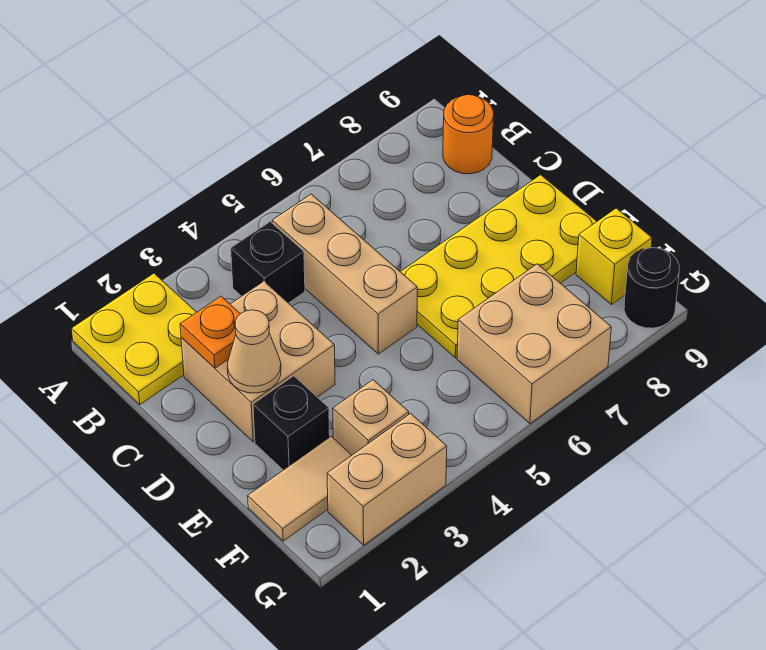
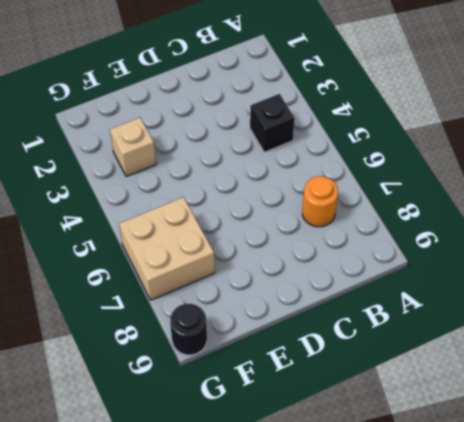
orange 1x1 round brick [302,176,338,227] -> orange 1x1 round brick moved to [443,95,494,174]
none -> yellow 2x2 plate [71,273,197,405]
none -> tan 1x3 brick [272,194,417,354]
none -> tan 2x2 brick [181,281,335,442]

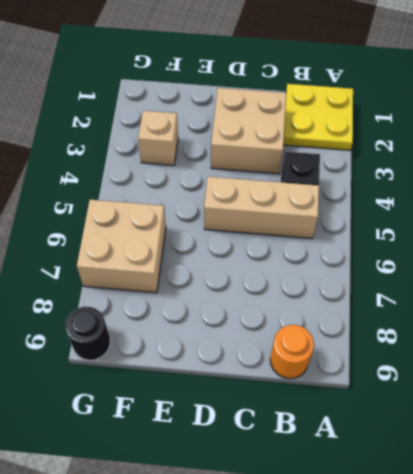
none -> yellow 2x4 plate [401,175,597,358]
none -> black 1x1 brick [253,376,330,470]
none -> tan 1x2 tile [248,436,352,541]

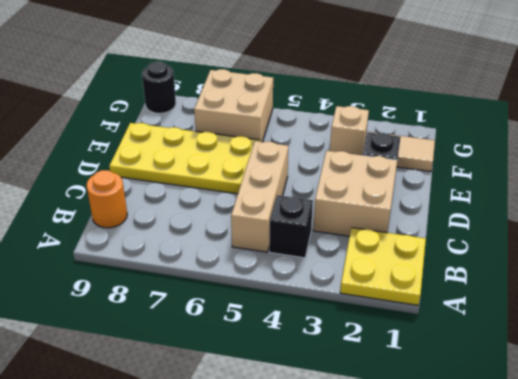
none -> yellow 1x1 brick [576,208,652,305]
none -> tan 1x2 brick [327,414,447,545]
none -> orange 1x1 plate [180,296,240,368]

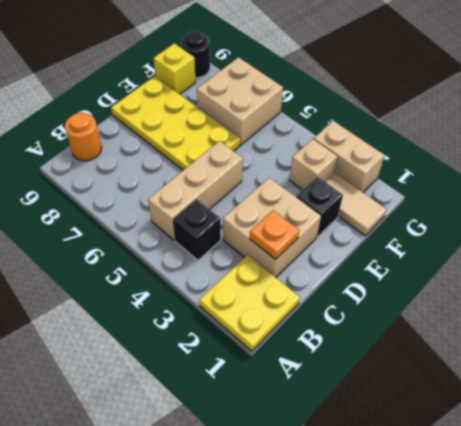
none -> tan 1x1 cone [227,310,281,393]

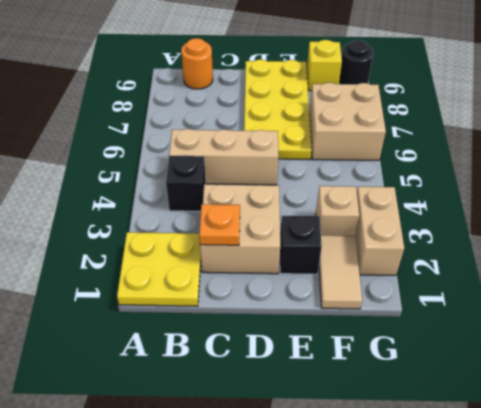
none -> tan 1x1 cone [227,310,281,393]

